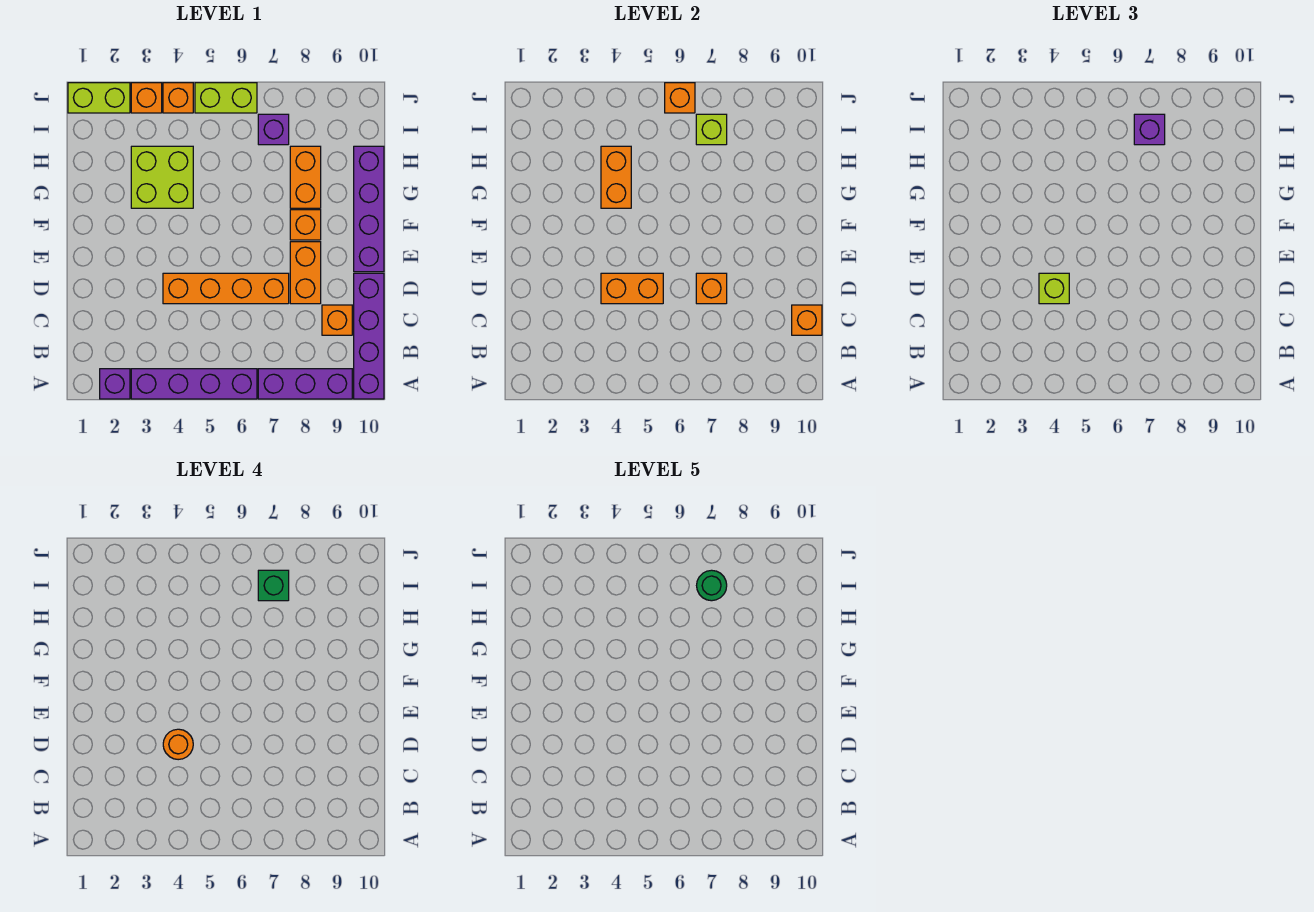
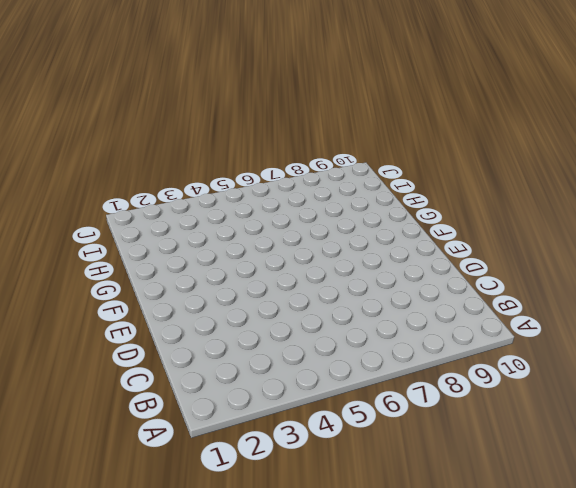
none -> purple 1x1 brick [100,369,130,399]
none -> purple 1x4 brick [131,369,257,399]
none -> purple 1x3 brick [258,369,352,399]

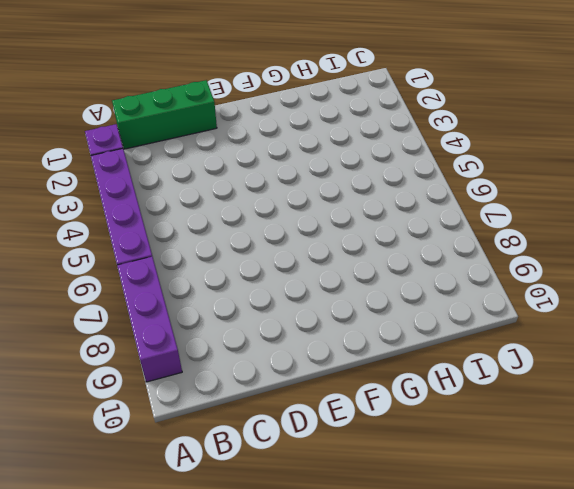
green 1x3 brick [112,80,217,149] -> none
none -> purple 1x4 brick [354,273,384,399]
none -> orange 1x1 brick [322,305,352,335]
none -> orange 1x4 brick [163,273,289,304]

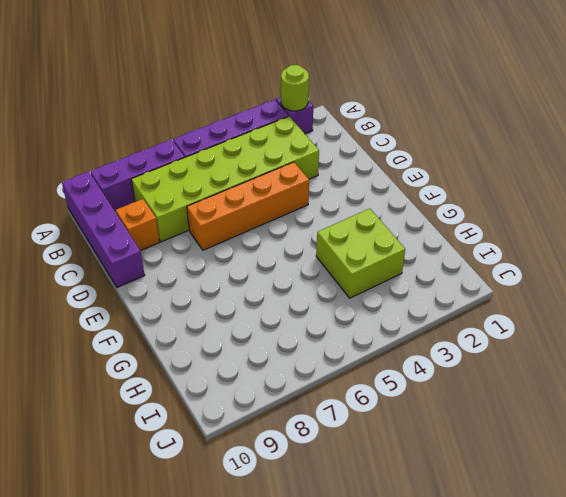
lime 1x1 round brick [281,65,309,111] -> none
lime 2x6 brick [131,116,319,242] -> none
none -> orange 1x2 brick [290,242,321,304]
none -> purple 1x4 brick [354,146,384,272]
none -> orange 1x1 brick [290,210,321,240]

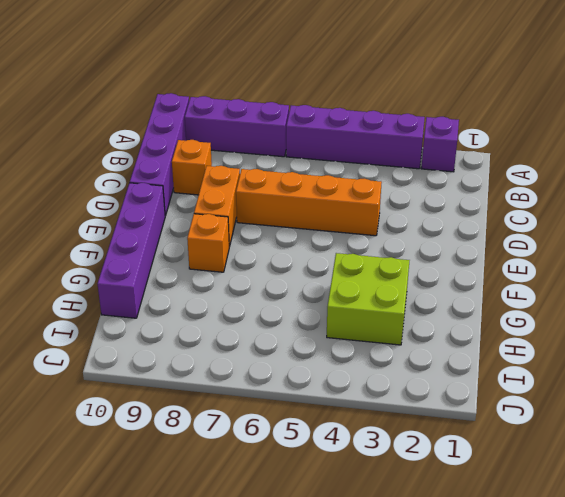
none -> orange 1x2 brick [290,146,321,208]
none -> purple 1x1 brick [258,114,289,145]
none -> lime 1x2 brick [68,83,130,113]

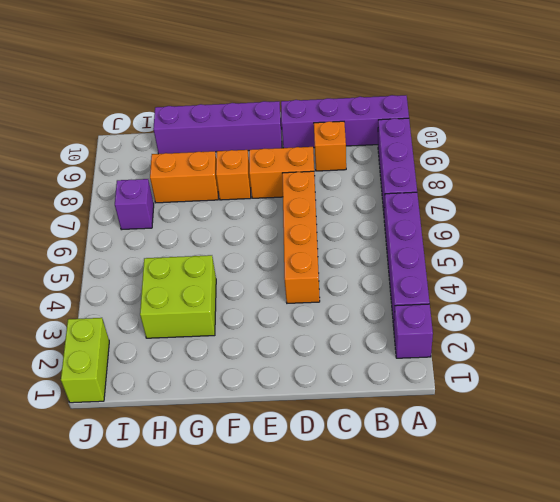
none -> orange 1x1 brick [131,83,162,113]
none -> orange 1x1 brick [163,83,193,113]
none -> lime 1x2 brick [195,83,257,113]

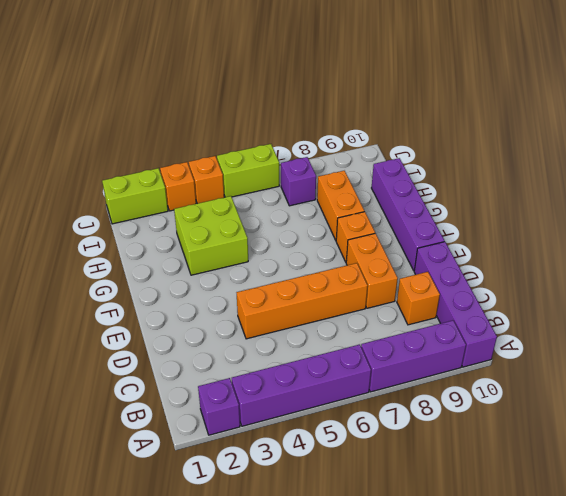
none -> orange 1x1 brick [792,305,822,335]
none -> orange 1x2 brick [601,273,663,304]
none -> orange 1x1 brick [696,273,727,304]

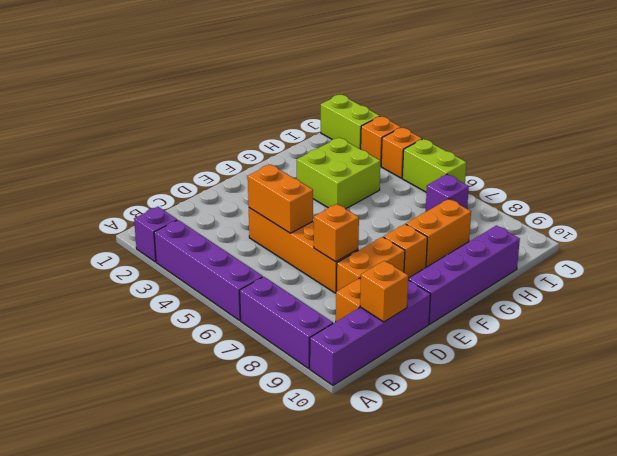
none -> orange 1x2 brick [601,146,631,208]
none -> lime 1x1 brick [696,114,727,145]
none -> orange 1x1 brick [665,83,695,113]

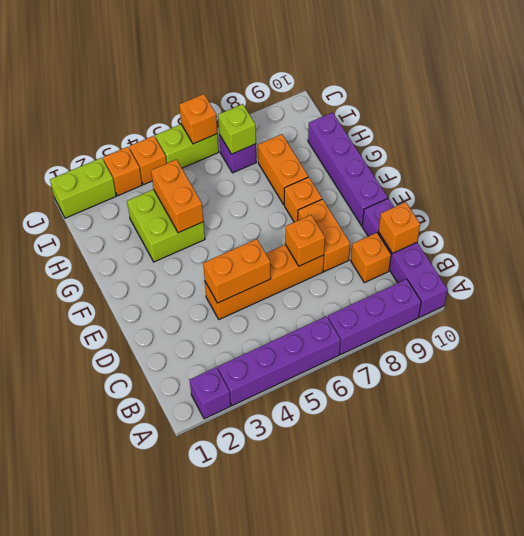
none -> lime 1x1 brick [1039,273,1069,304]
none -> purple 1x1 brick [1134,114,1165,145]
none -> orange 1x1 round brick [163,729,193,760]

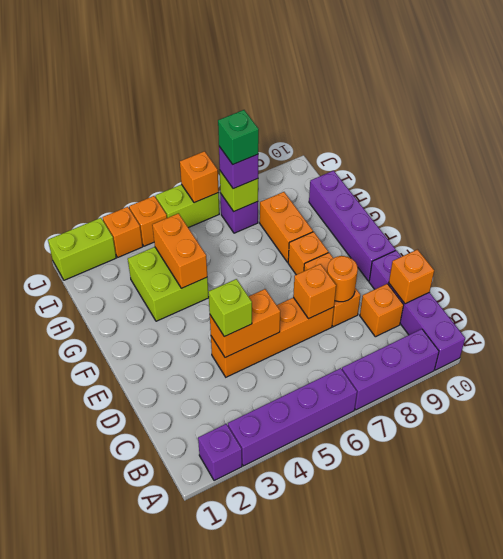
orange 1x1 round brick [327,256,358,302] -> orange 1x1 round brick moved to [163,729,193,760]
none -> green 1x1 round brick [697,570,727,601]

